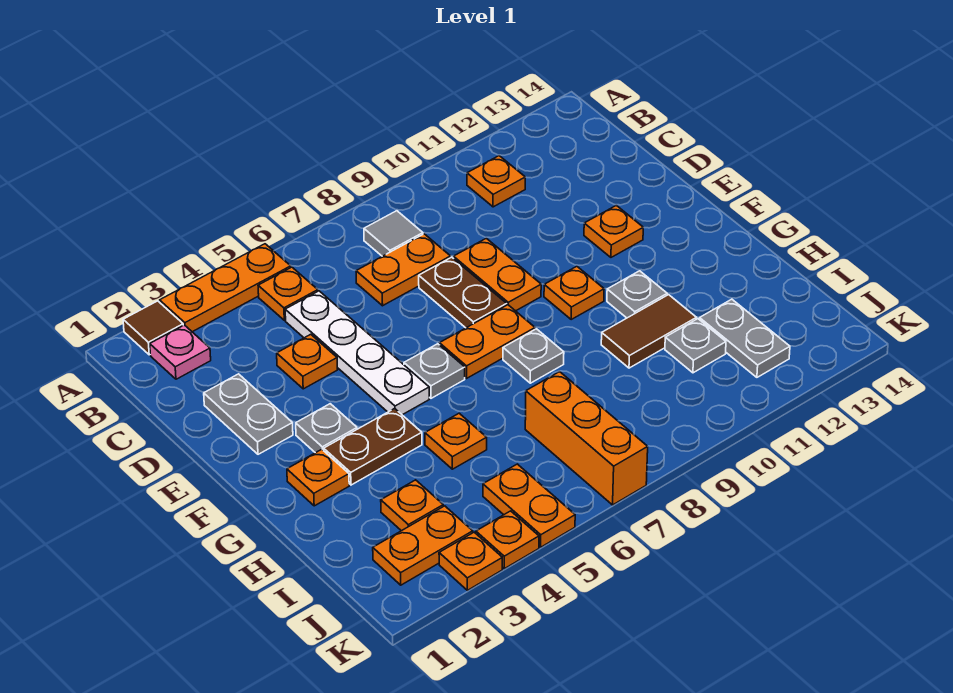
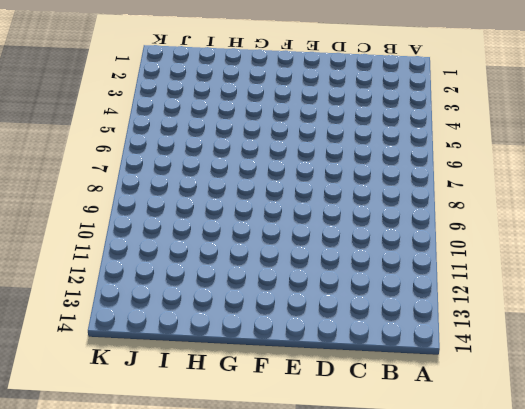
none -> brown 1x1 tile [123,301,183,355]
none -> orange 1x3 plate [160,244,291,332]
none -> pink 1x1 plate [150,325,211,379]
none -> orange 1x1 plate [258,267,318,320]

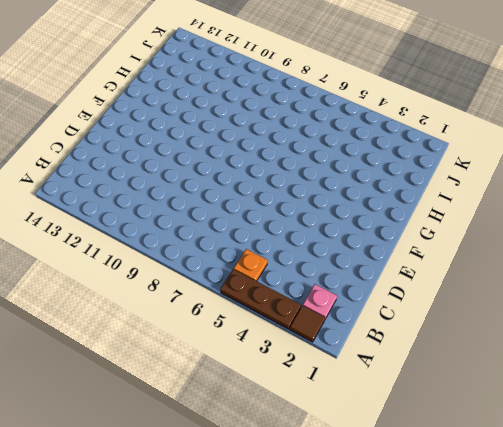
brown 1x3 plate [220,269,301,329] -> orange 1x3 plate [160,244,291,332]
none -> grey 1x1 tile [364,211,423,256]
none -> orange 1x1 plate [467,156,525,207]
none -> white 1x4 plate [285,291,429,415]
none -> orange 1x2 plate [356,234,451,306]

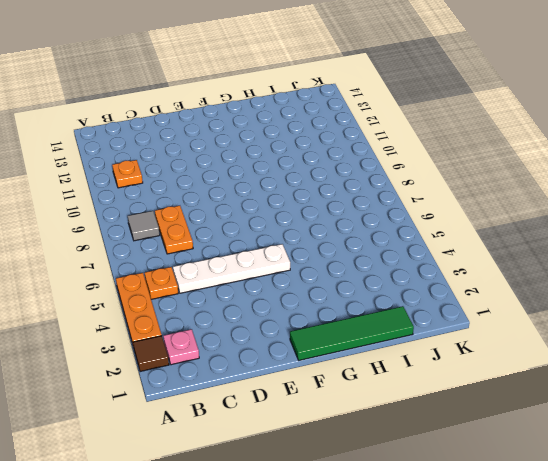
green 1x4 tile [290,306,414,360] -> none
none -> grey 1x2 plate [204,374,293,454]
none -> orange 1x1 plate [277,334,338,389]
none -> brown 1x2 plate [419,257,507,328]
none -> orange 1x2 plate [454,238,541,311]

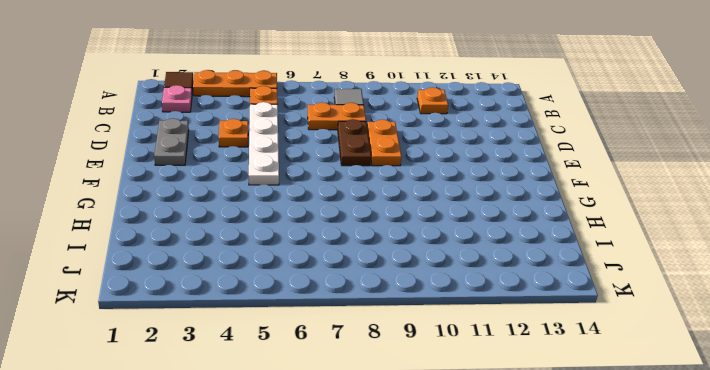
none -> orange 1x1 plate [584,205,643,257]
none -> grey 1x1 plate [296,404,357,453]
none -> grey 1x1 plate [404,344,465,398]
none -> orange 1x2 plate [440,305,535,378]

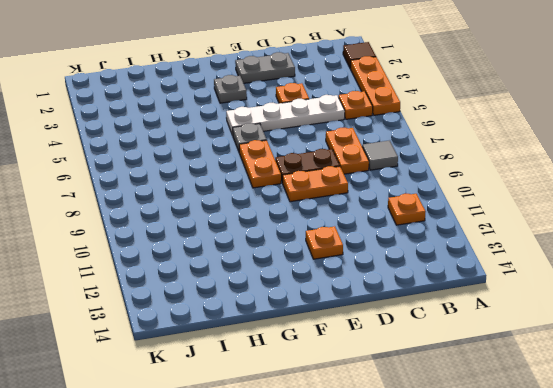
none -> pink 1x1 plate [150,325,211,379]
none -> orange 1x1 plate [544,266,604,319]
none -> orange 1x1 plate [287,449,349,506]
none -> brown 1x2 plate [324,408,422,485]

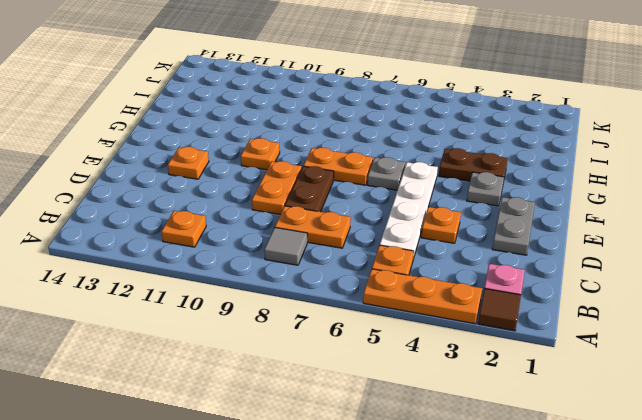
none -> orange 1x1 plate [287,449,349,506]
none -> grey 1x1 plate [503,329,564,383]
none -> grey 1x1 plate [607,271,667,318]
none -> orange 1x1 plate [425,413,487,469]

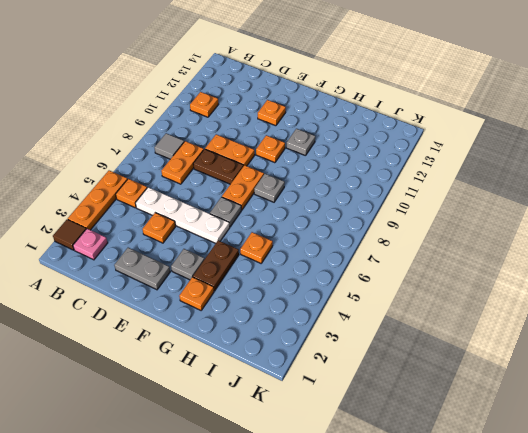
none -> brown 1x2 tile [601,295,696,368]
none -> orange 1x1 plate [381,480,443,531]
none -> orange 1x3 brick [525,372,648,505]
none -> grey 1x1 plate [665,319,726,373]

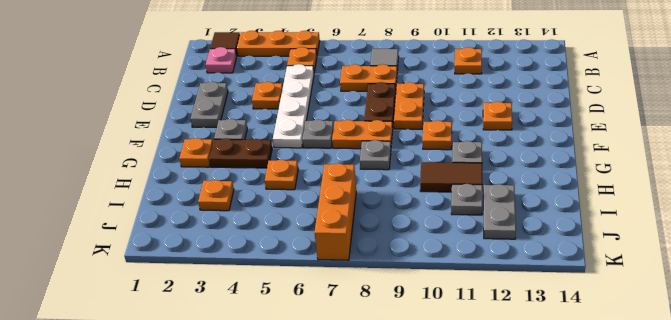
none -> orange 1x2 plate [373,506,473,585]
none -> orange 1x2 plate [483,464,575,547]
none -> orange 1x1 plate [439,532,502,590]
none -> orange 1x1 plate [476,511,539,569]

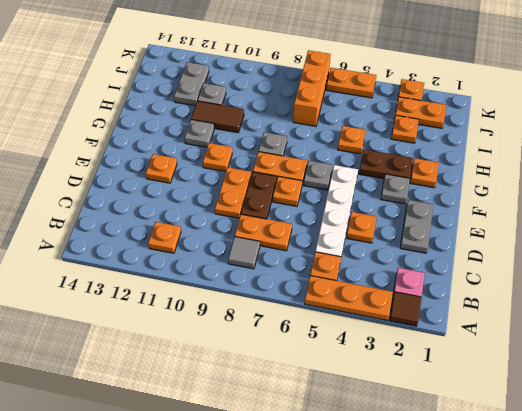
orange 1x1 plate [273,176,302,206] -> orange 1x1 plate moved to [476,511,539,569]
orange 1x2 plate [326,68,376,98] -> orange 1x2 plate turned to [483,464,575,547]

